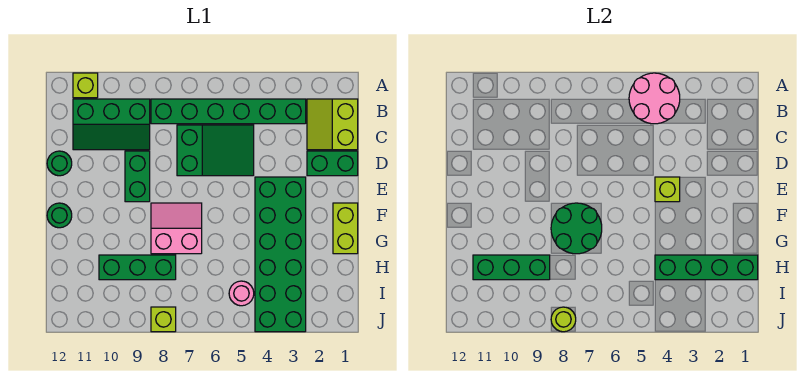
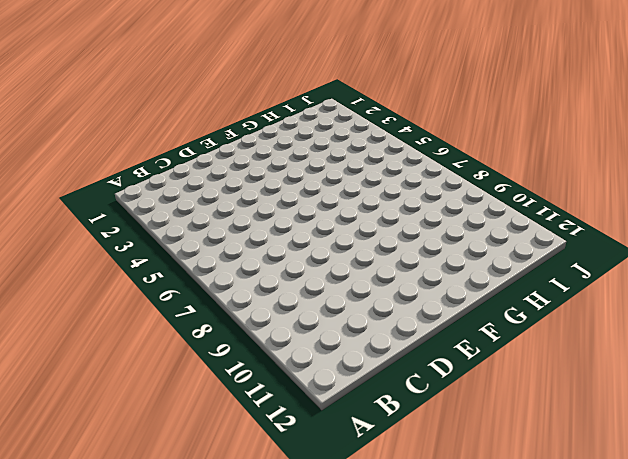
none -> lime 1x1 brick [73,73,98,98]
none -> lime 2x2 slope [307,99,358,150]
none -> green 1x6 brick [151,99,306,124]

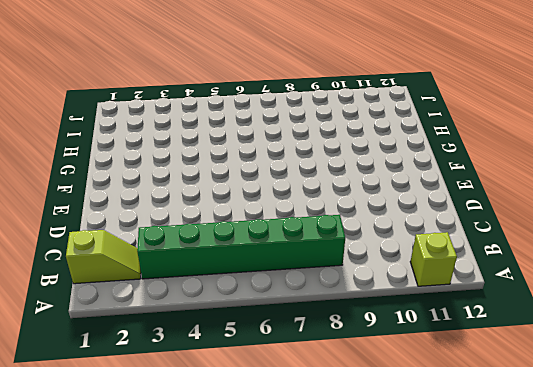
lime 1x2 slope [66,230,141,284] -> lime 2x2 slope [307,99,358,150]
none -> green 2x3 slope [73,99,150,150]
none -> green 2x3 slope [177,125,254,176]
none -> green 1x2 brick [307,151,358,176]

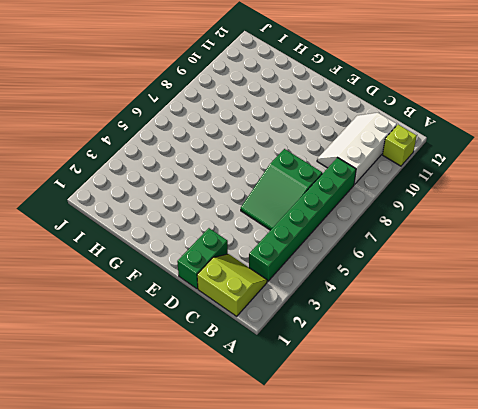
white 2x3 slope [317,113,397,184] -> green 2x3 slope [73,99,150,150]
none -> green 1x2 brick [125,151,150,202]
none -> green 1x1 round brick [47,151,72,176]
none -> green 2x6 brick [255,177,306,332]

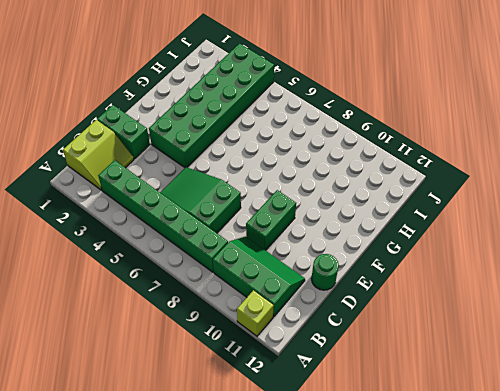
none -> lime 1x2 brick [333,203,358,254]
none -> pink 2x2 slope [151,203,202,254]
none -> green 1x1 round brick [47,203,72,228]

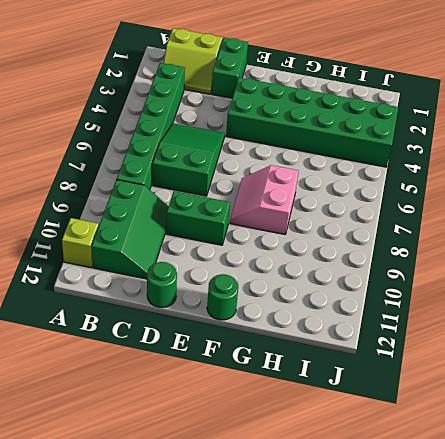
none -> lime 1x2 brick [333,203,358,254]
none -> green 1x3 brick [99,255,176,280]
none -> pink 1x1 round brick [229,281,254,306]

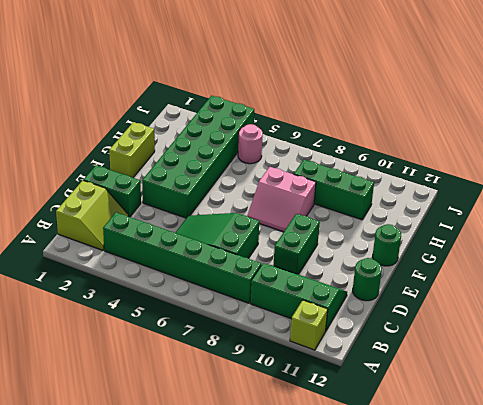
none -> lime 1x1 brick [151,307,176,332]
none -> pink 2x2 round brick [629,73,680,124]
none -> lime 1x1 brick [655,177,680,202]

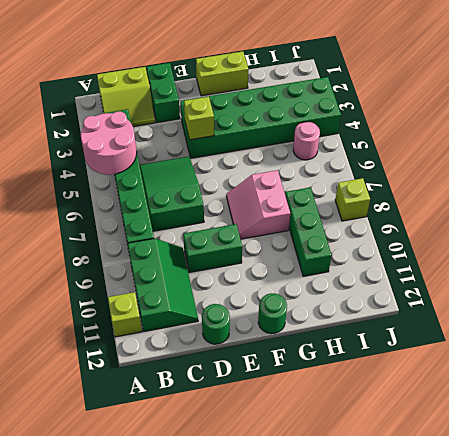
none -> green 2x2 round brick [551,203,602,254]
none -> green 1x4 brick [655,255,758,280]
none -> green 1x3 brick [473,255,550,280]

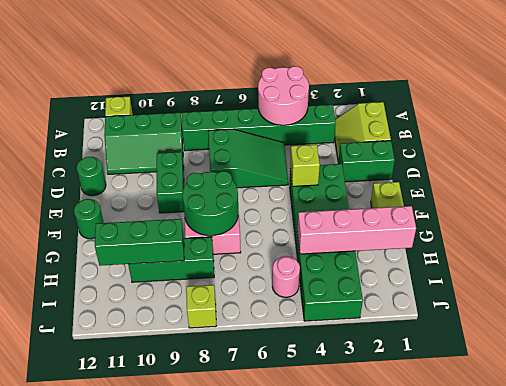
pink 1x4 brick [297,206,416,254] -> green 1x4 brick [655,255,758,280]
none -> lime 1x1 round brick [551,307,576,332]

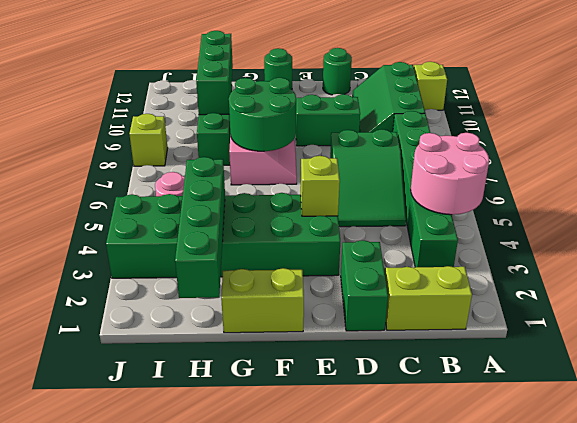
none -> lime 1x1 round brick [551,307,576,332]

